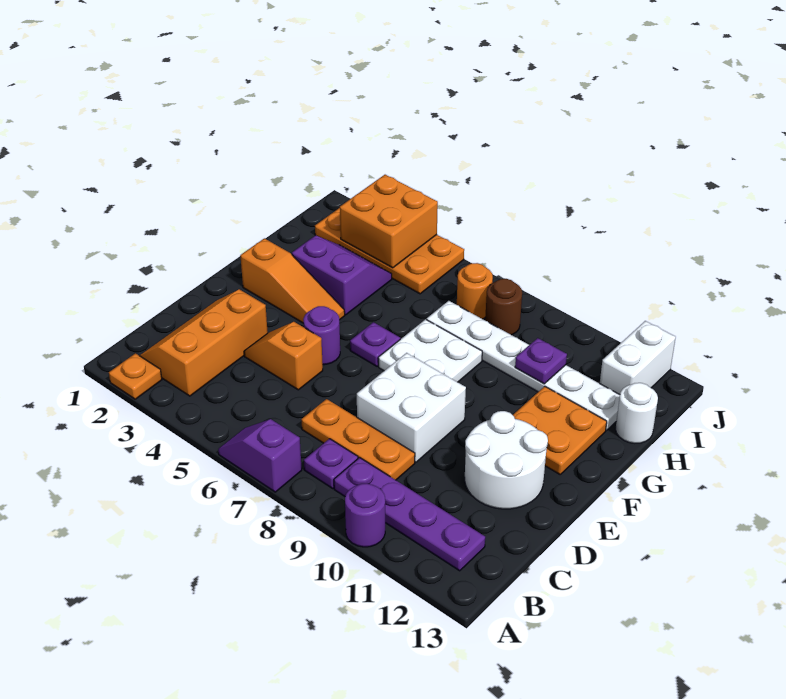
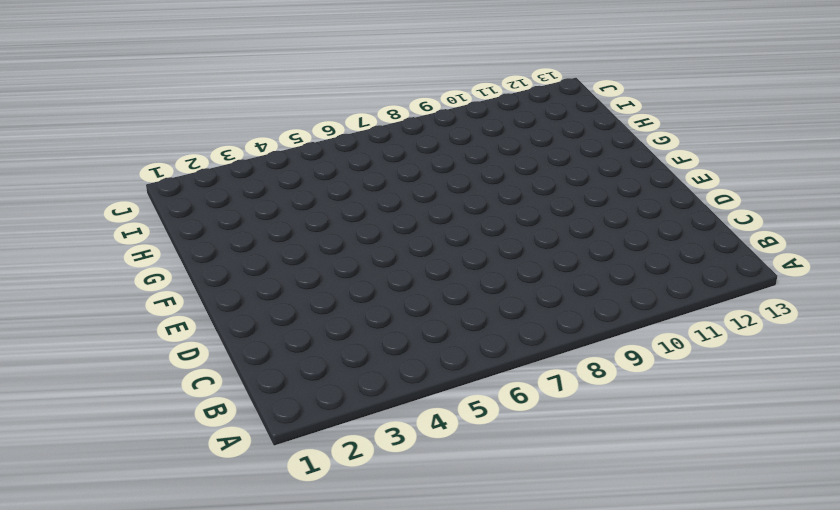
none -> orange 1x1 plate [109,353,162,399]
none -> purple 1x2 slope [218,419,302,492]
none -> purple 1x1 round brick [345,484,385,547]

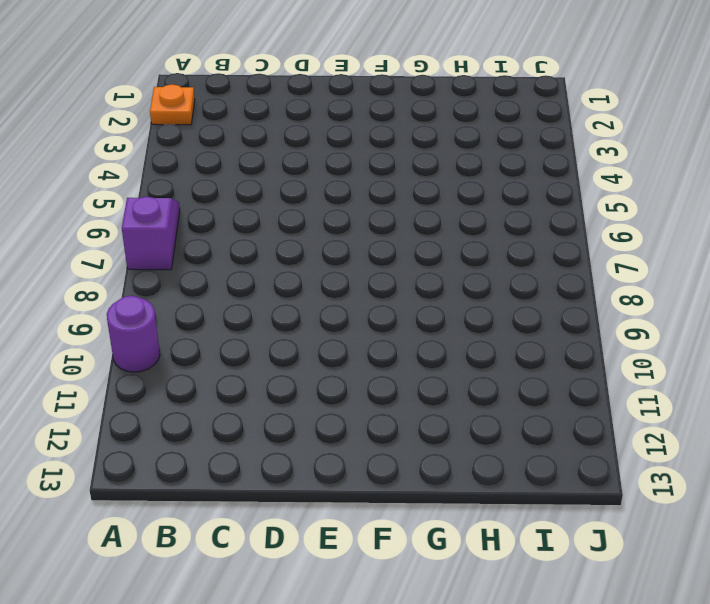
none -> orange 2x3 slope [139,289,268,396]
none -> purple 1x1 plate [304,439,358,489]
none -> purple 1x4 plate [334,458,485,571]

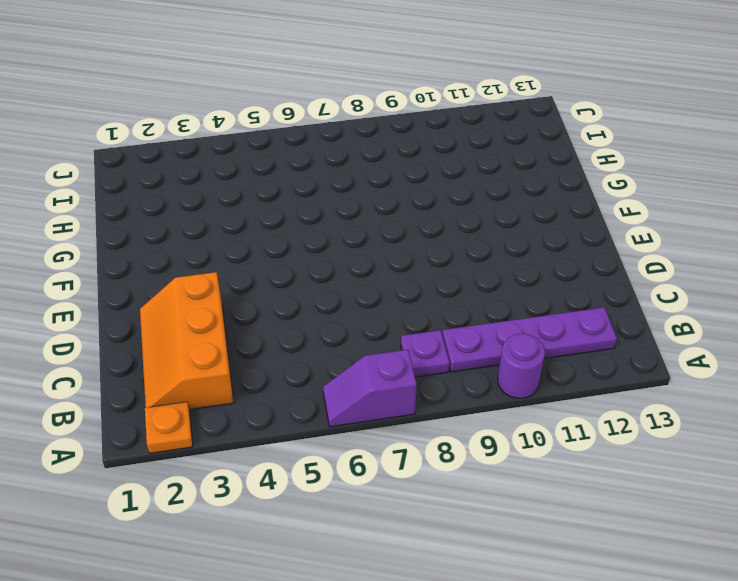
none -> orange 1x3 plate [301,399,415,480]
none -> orange 1x2 slope [244,322,323,390]
none -> white 2x2 brick [357,353,466,462]

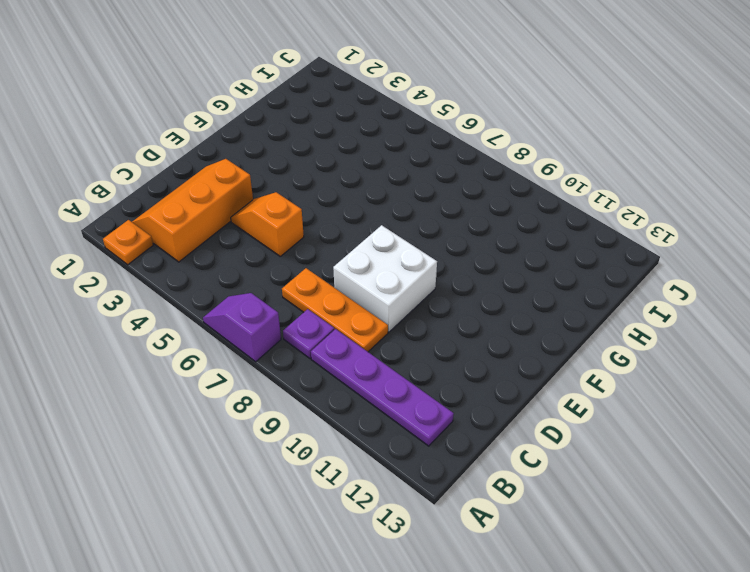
none -> purple 1x1 round brick [345,484,385,547]
none -> white 2x2 round brick [465,411,548,509]
none -> purple 1x1 round brick [303,306,340,365]

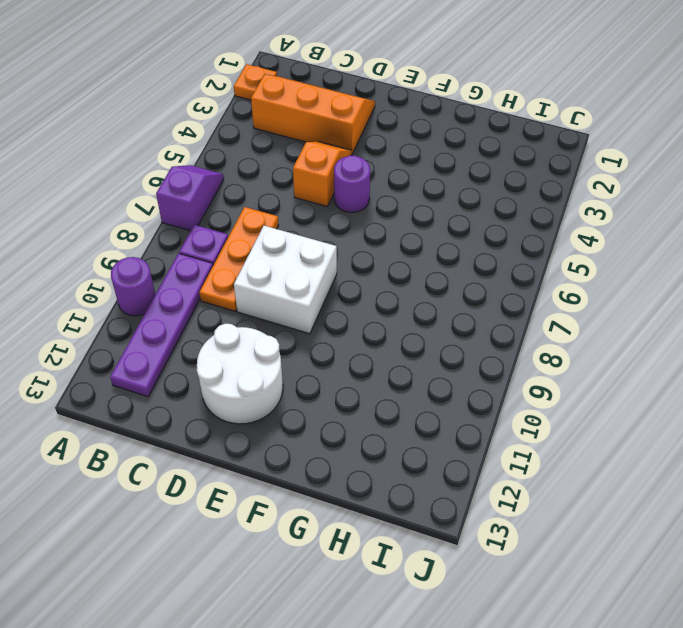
none -> orange 1x3 slope [240,238,345,323]
none -> purple 1x1 plate [350,322,400,366]
none -> white 2x2 plate [378,319,482,382]

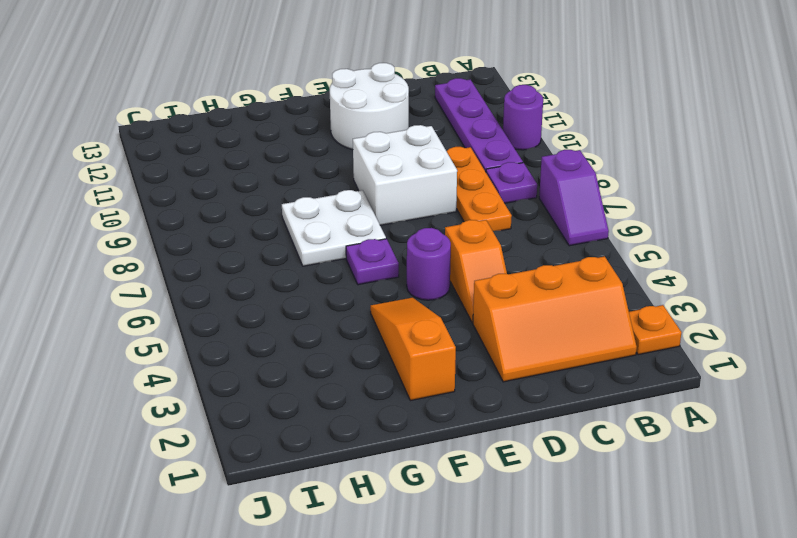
none -> orange 2x2 plate [513,386,607,474]
none -> purple 2x2 slope [292,235,392,315]
none -> white 1x6 plate [427,301,620,430]

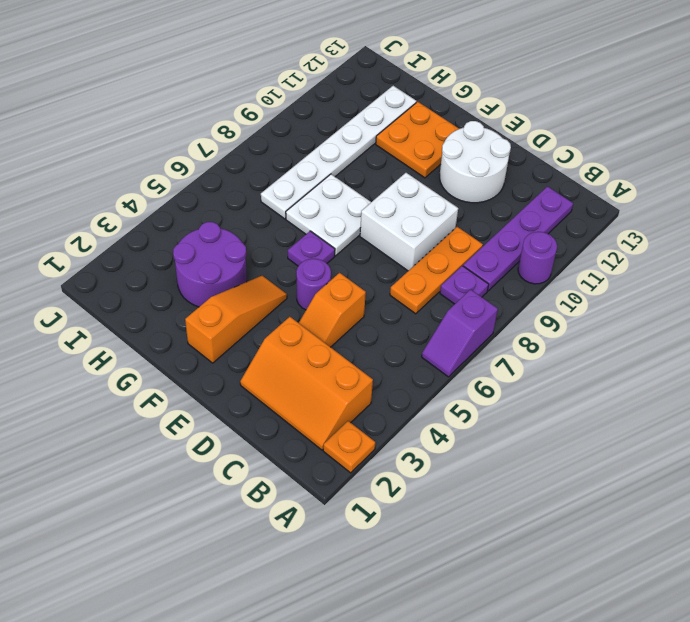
purple 2x2 round brick [173,222,247,307] -> purple 2x2 slope [292,235,392,315]
none -> white 1x1 round brick [616,383,658,443]
none -> orange 2x4 plate [315,208,464,294]
none -> orange 1x1 round brick [457,263,493,319]

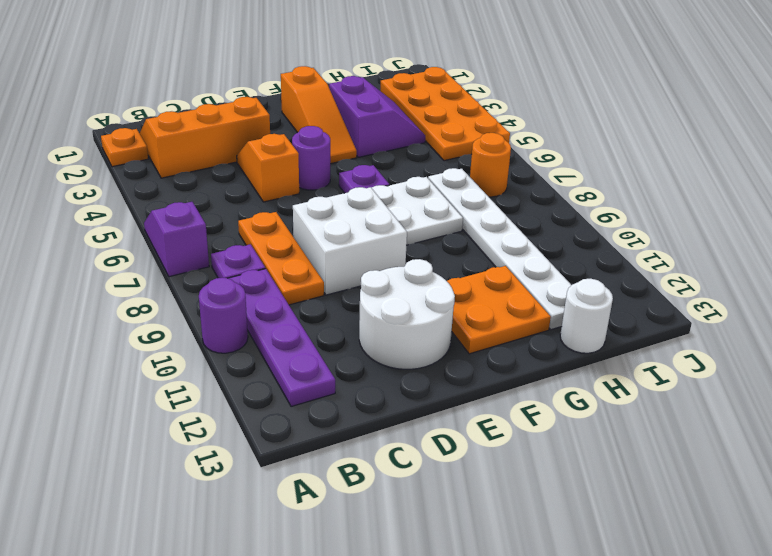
none -> brown 1x1 round brick [485,279,522,335]
none -> white 1x2 brick [600,321,676,394]
none -> purple 1x1 plate [515,338,567,384]

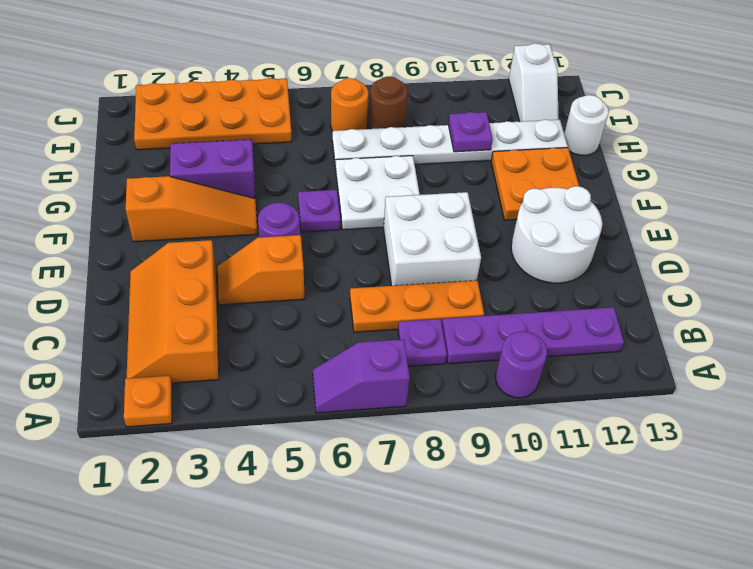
white 1x2 slope [509,43,559,122] -> white 1x2 brick [600,321,676,394]
none -> orange 2x2 brick [340,175,438,268]

